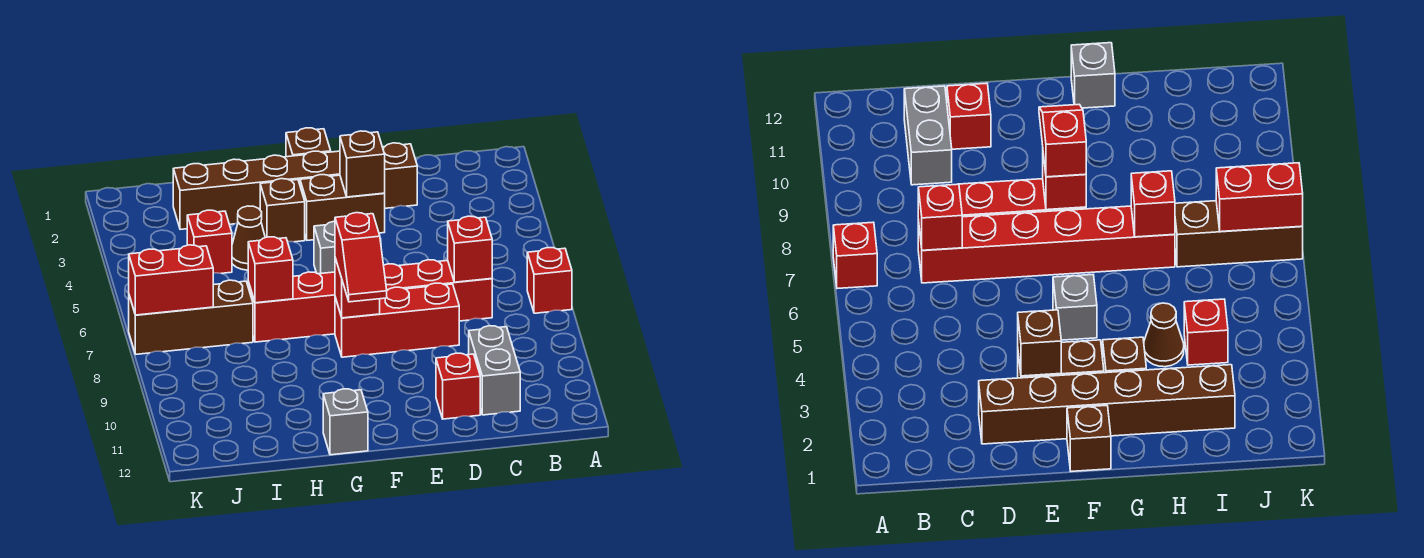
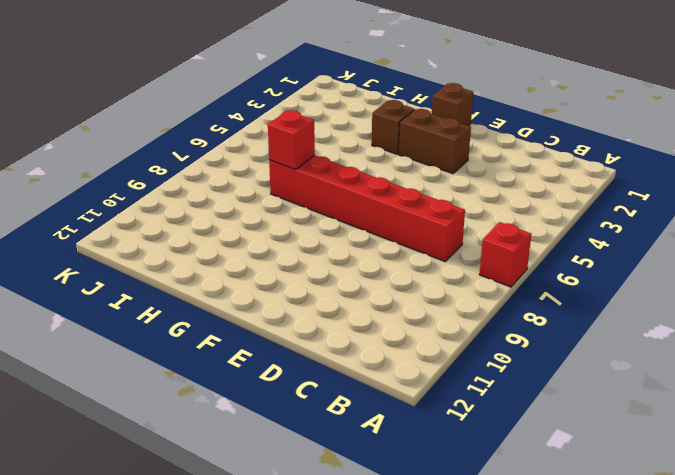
none -> grey 1x2 brick [469,326,520,415]
none -> brown 1x6 brick [173,143,417,229]
none -> red 1x3 brick [335,283,459,357]

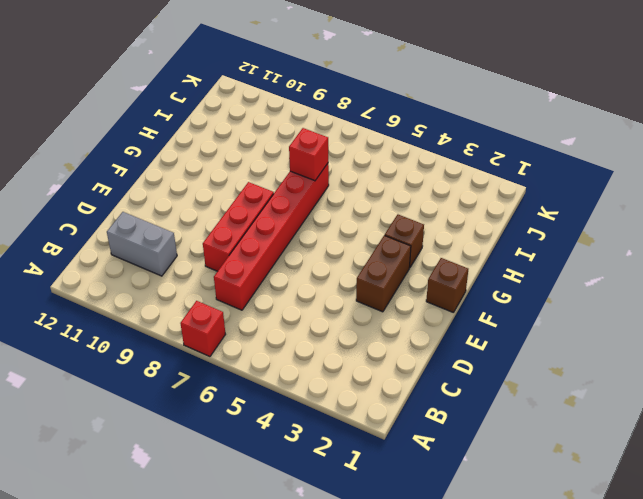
none -> brown 1x6 brick [173,143,417,229]
none -> red 1x1 brick [436,353,480,419]
none -> grey 1x1 brick [314,221,335,274]

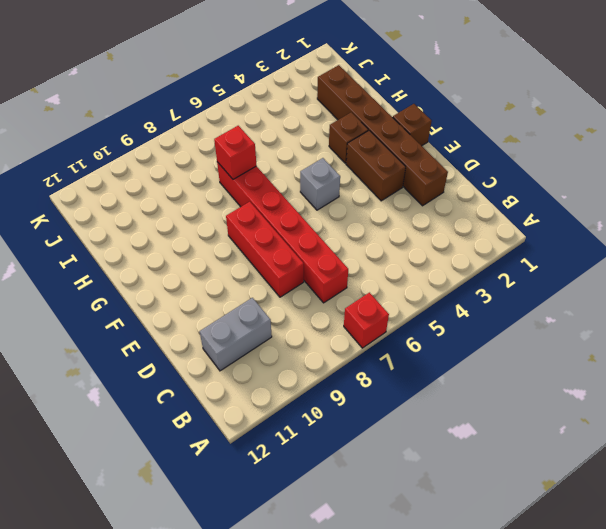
none -> red 1x1 brick [436,353,480,419]
none -> grey 1x1 brick [323,389,368,455]
none -> brown 1x1 cone [232,206,265,270]

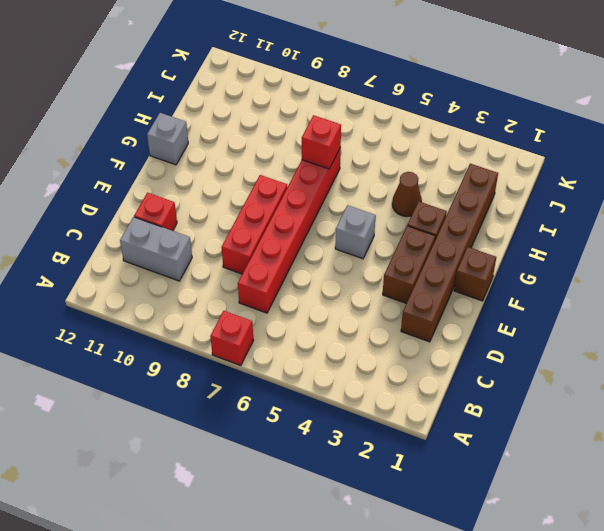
none -> red 1x1 brick [187,210,232,273]
none -> brown 1x3 brick [129,280,253,354]
none -> red 1x1 brick [448,216,492,282]

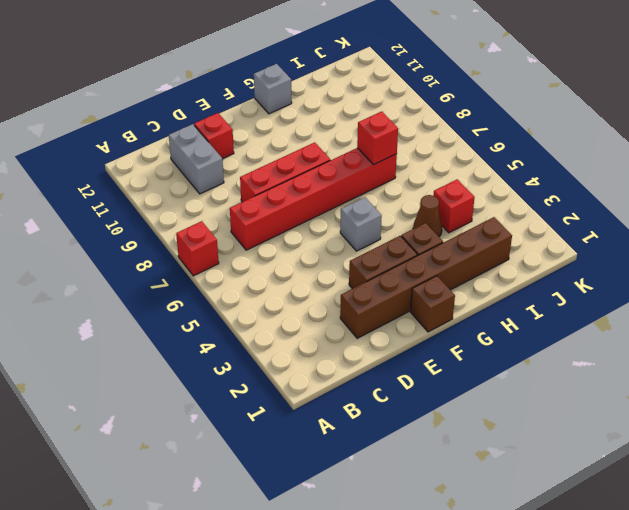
none -> brown 1x3 brick [129,280,253,354]
none -> red 1x1 brick [448,216,492,282]
none -> brown 1x1 brick [340,131,385,197]

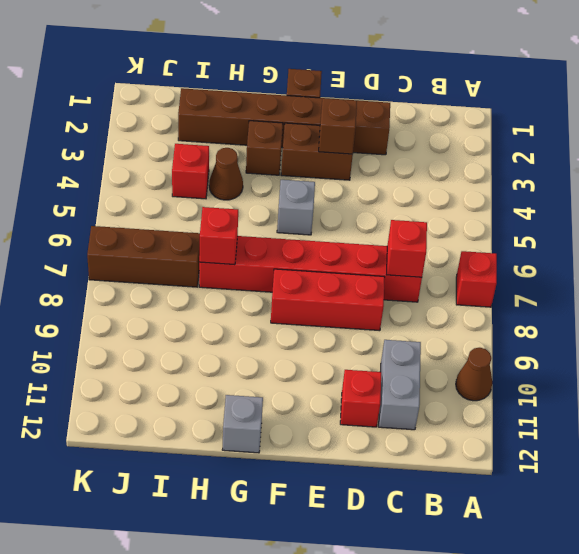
brown 1x1 cone [456,348,492,401] -> none
none -> red 1x1 brick [335,258,380,318]
none -> red 1x2 brick [129,245,213,315]
none -> red 1x2 slope [335,213,387,302]

